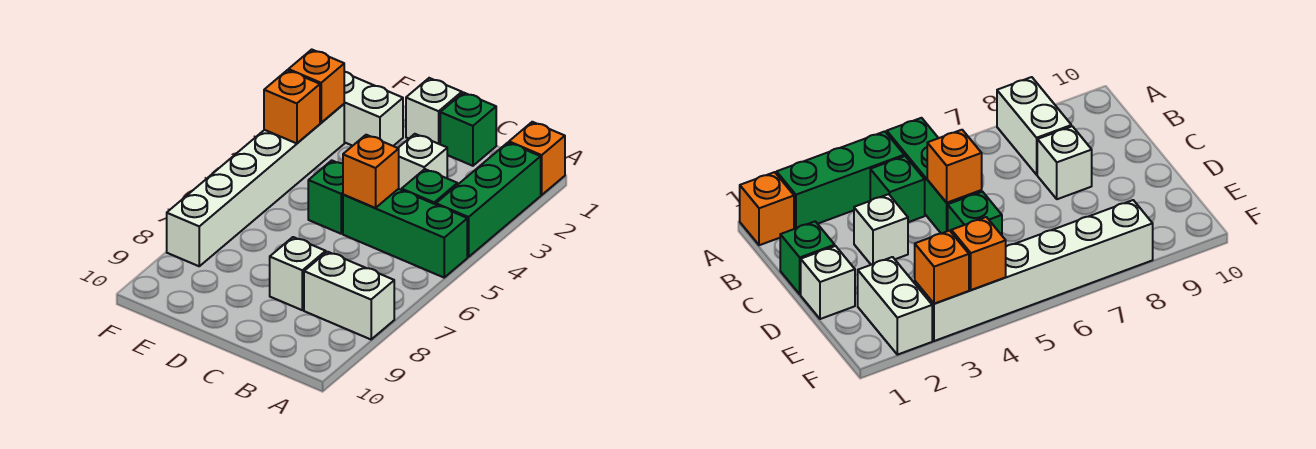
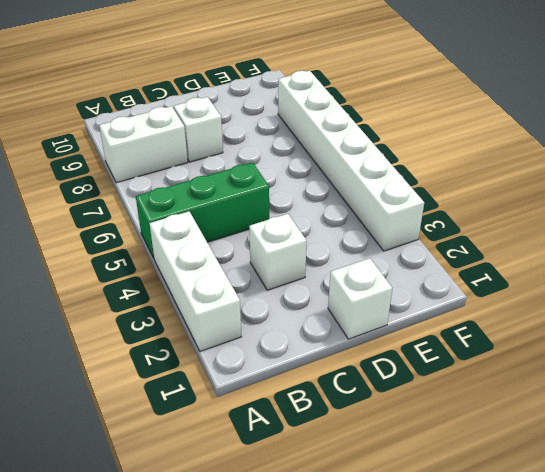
white 1x3 brick [149,211,241,351] -> green 1x3 brick [436,143,541,257]
none -> orange 1x1 brick [509,122,565,195]
none -> green 1x1 brick [402,169,457,205]
none -> green 1x1 brick [440,93,496,166]

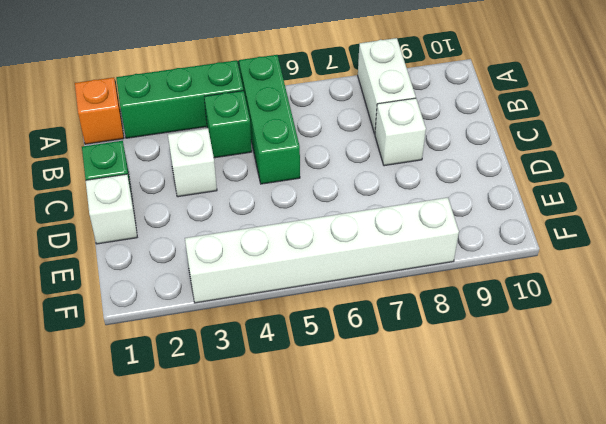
none -> green 1x1 brick [308,160,343,234]
none -> white 1x2 brick [344,72,403,146]
none -> orange 1x1 brick [343,135,399,208]

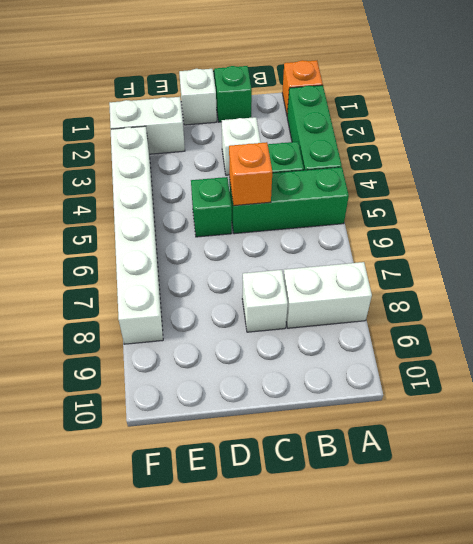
none -> orange 1x1 brick [288,50,344,123]
none -> orange 1x1 brick [264,70,320,143]

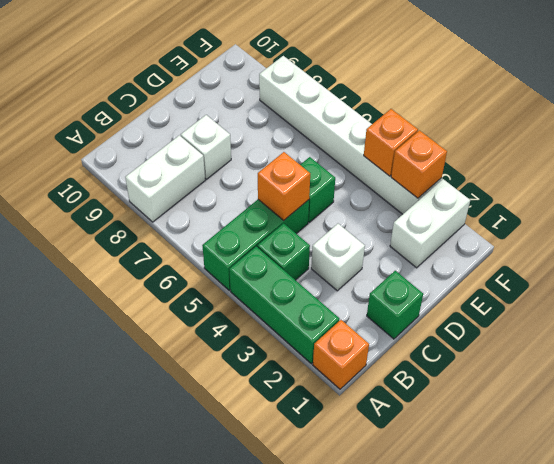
none -> white 1x1 brick [406,78,462,144]

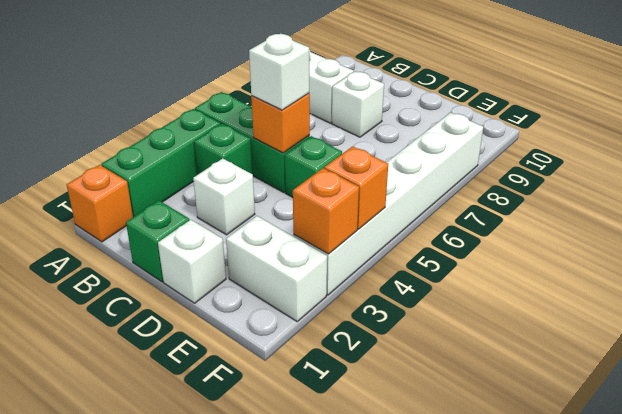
white 1x1 brick [249,34,309,110] -> none

